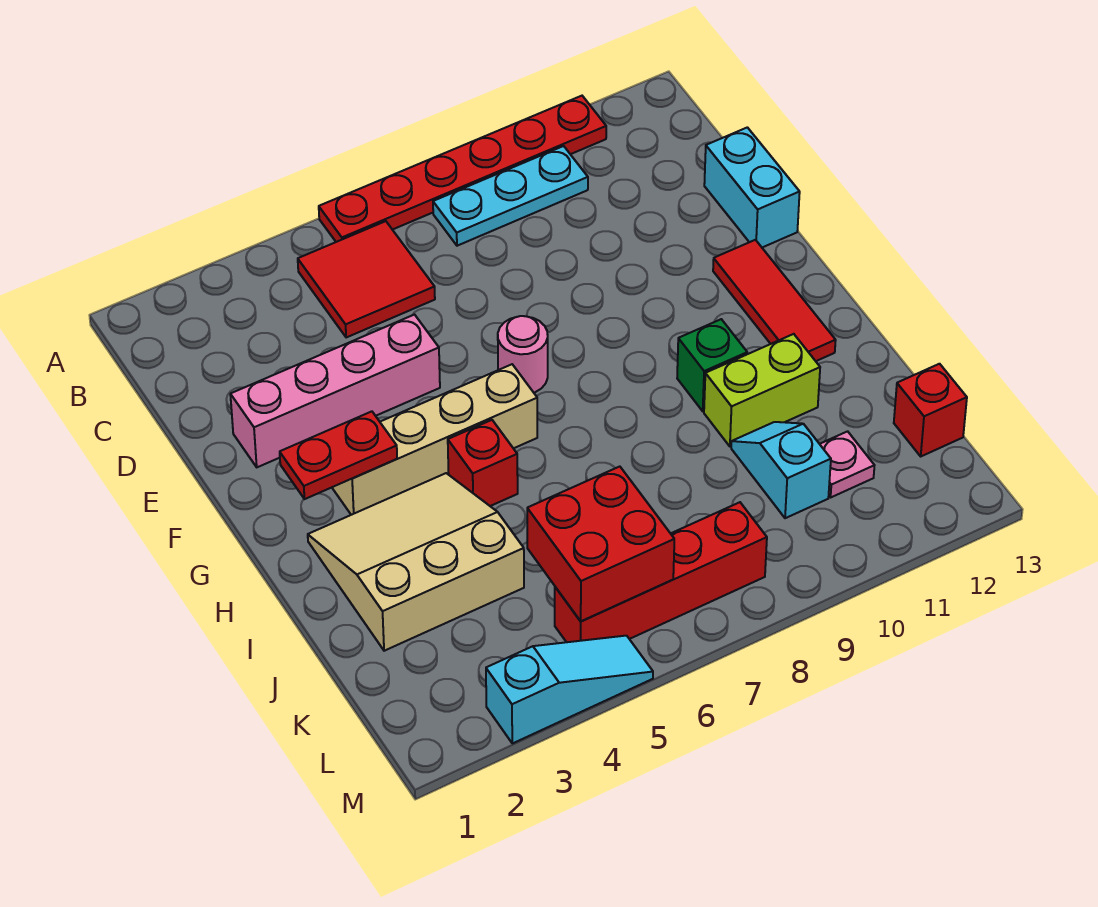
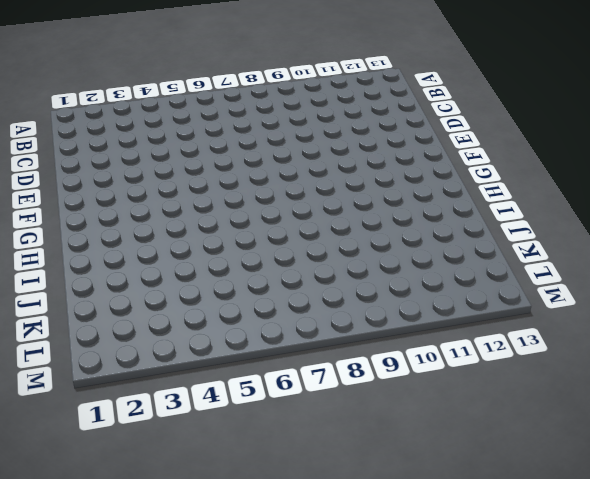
none -> red 1x6 plate [319,96,606,242]
none -> red 2x2 tile [298,221,435,338]
none -> cyan 1x3 plate [433,146,588,246]

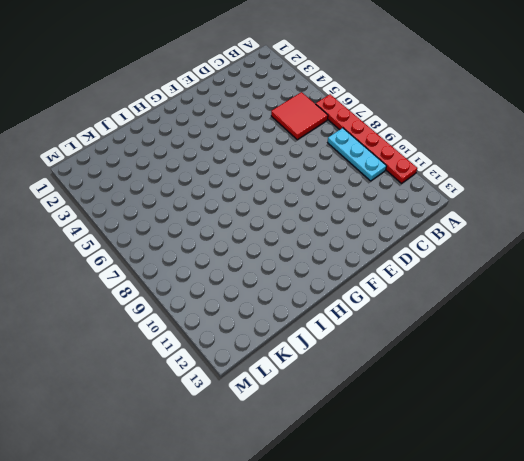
none -> cyan 1x2 brick [704,127,800,247]
none -> pink 1x4 brick [230,315,440,467]
none -> pink 1x1 round brick [498,316,548,393]

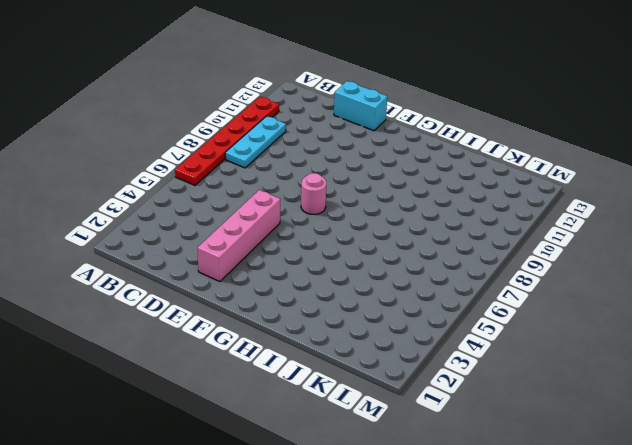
none -> red 2x2 tile [298,221,435,338]
none -> red 1x3 tile [713,240,836,361]
none -> tan 1x4 brick [332,364,537,515]

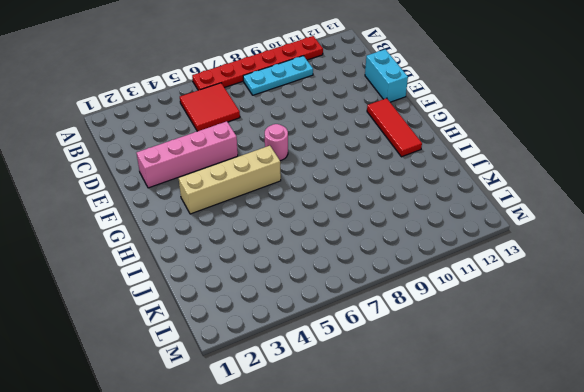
none -> tan 3x3 slope [308,473,524,651]
none -> red 1x1 brick [448,420,518,506]
none -> green 1x1 brick [677,319,747,411]

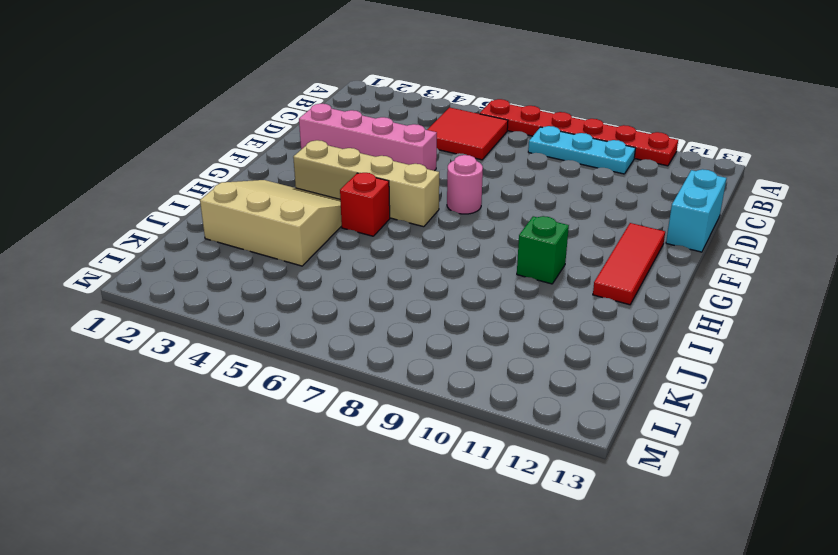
none -> lime 1x2 brick [704,334,820,447]
none -> cyan 1x2 slope [731,422,831,518]
none -> pink 1x1 plate [820,431,874,497]

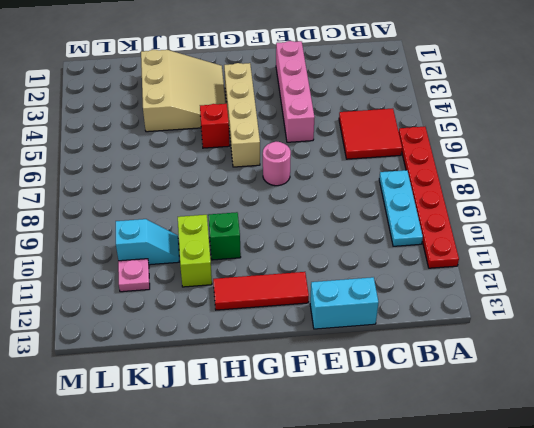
none -> red 1x1 brick [894,364,967,456]
none -> red 1x4 brick [555,502,767,642]
none -> cyan 1x3 slope [486,636,653,743]

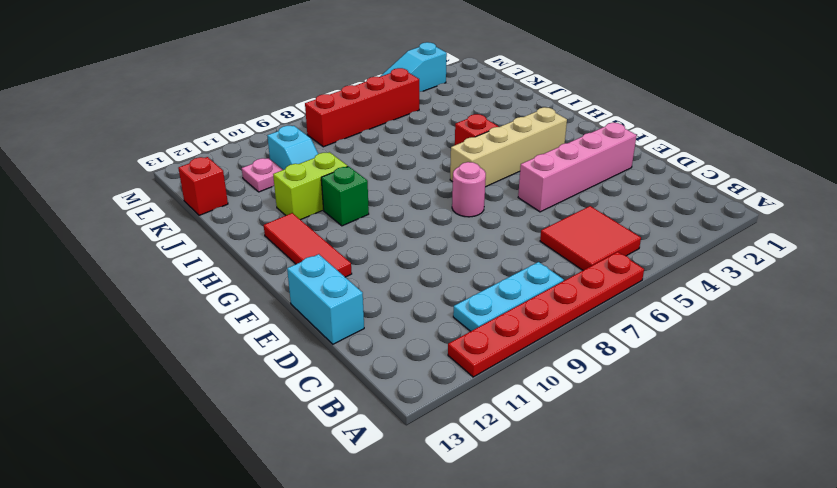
none -> tan 3x3 slope [308,473,524,651]
none -> red 1x2 plate [280,411,397,499]
none -> red 2x2 brick [527,467,674,621]

